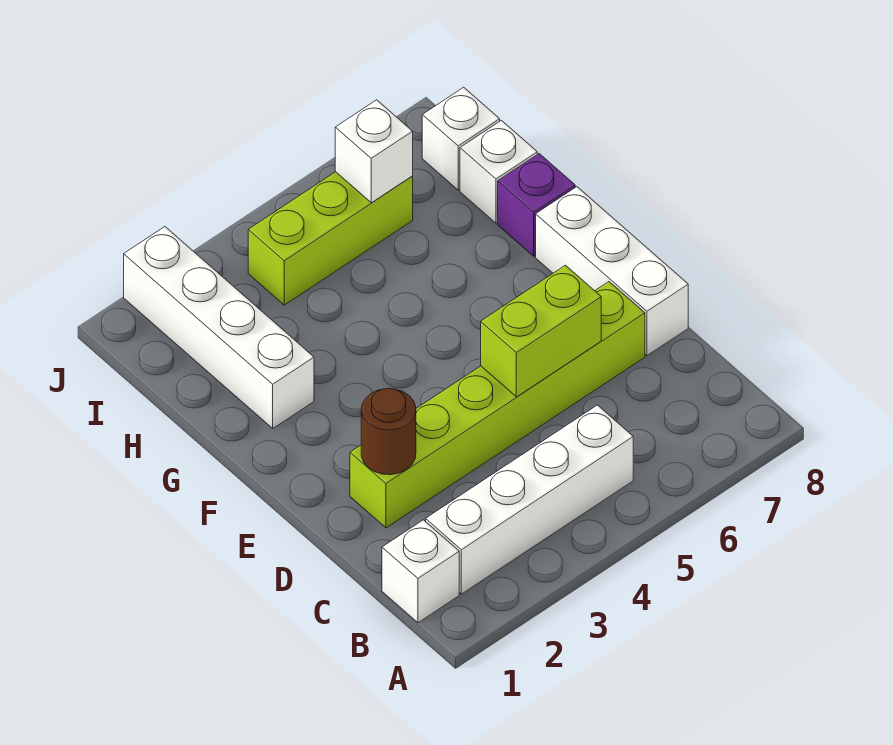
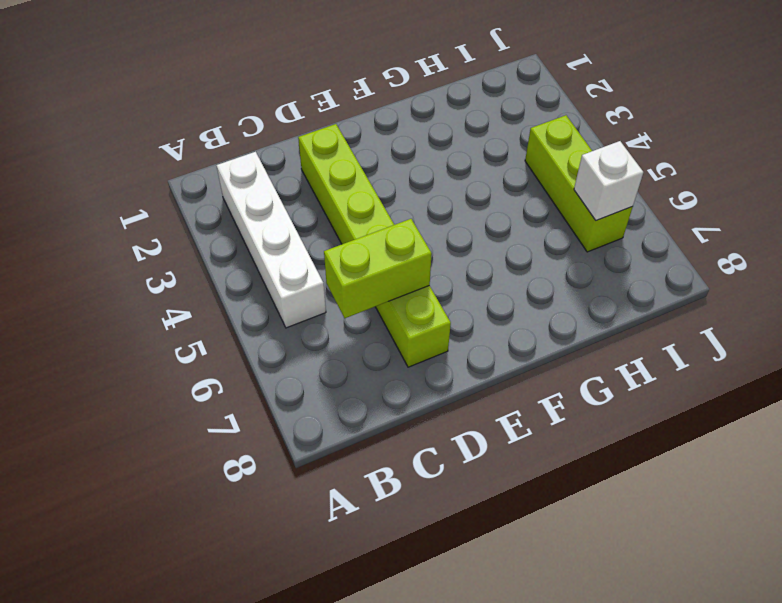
lime 1x2 brick [324,219,432,318] -> lime 1x2 brick turned to [481,265,601,397]
none -> white 1x1 brick [382,520,459,623]
none -> white 1x3 brick [536,187,688,356]
none -> white 1x4 brick [124,227,314,428]

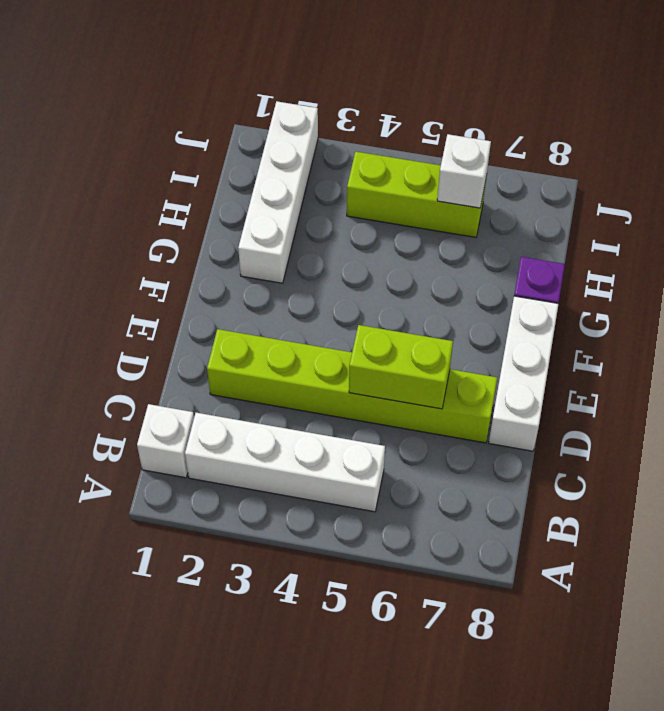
none -> white 1x1 brick [460,121,537,223]
none -> white 1x1 brick [422,87,500,190]
none -> brown 1x1 round brick [361,388,416,475]

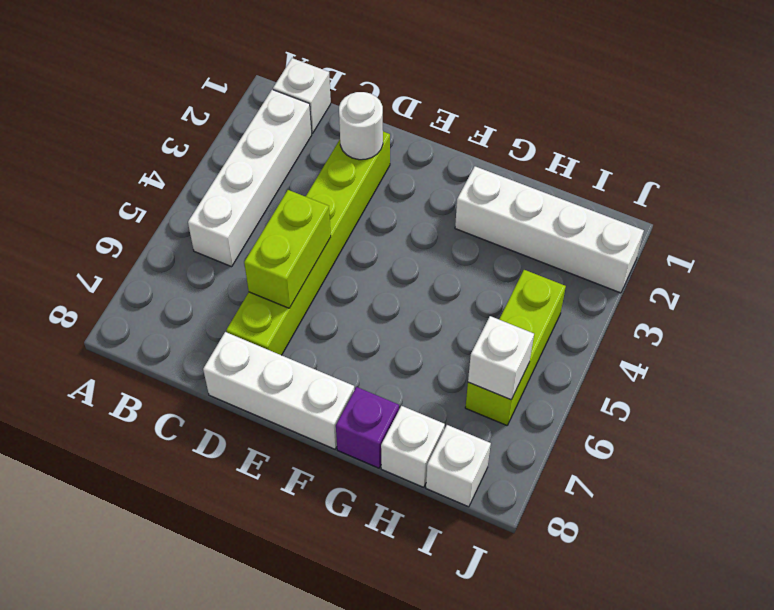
white 1x1 round brick [339,92,383,160] -> brown 1x1 round brick [361,388,416,475]

